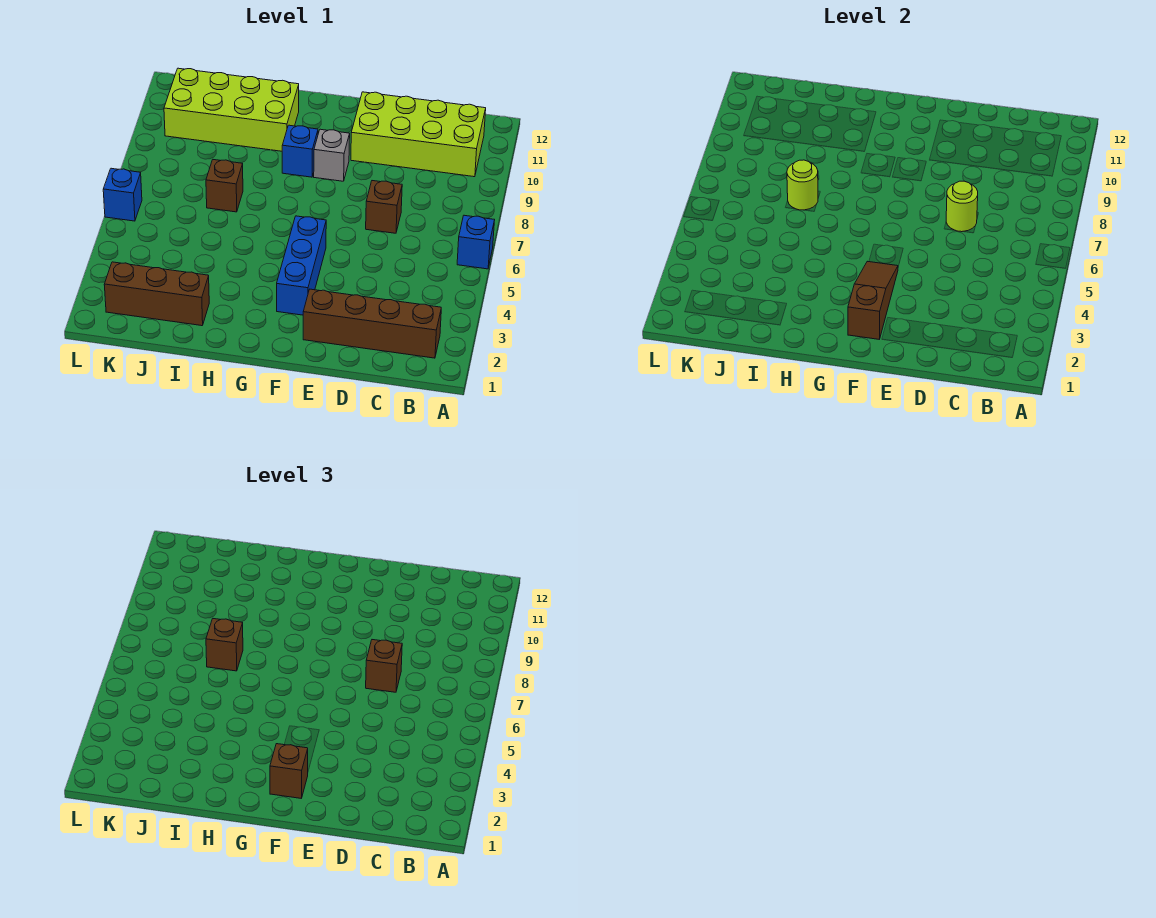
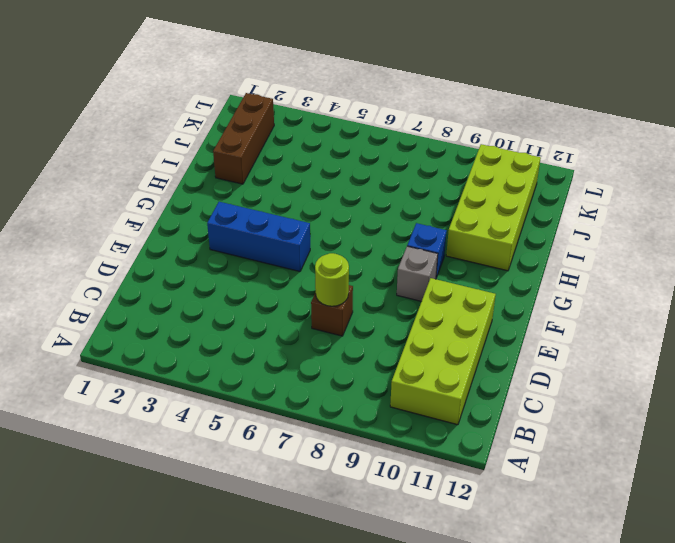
none -> blue 1x1 brick [457,215,494,269]
none -> brown 1x4 brick [303,289,441,358]
none -> brown 1x1 brick [206,160,243,212]

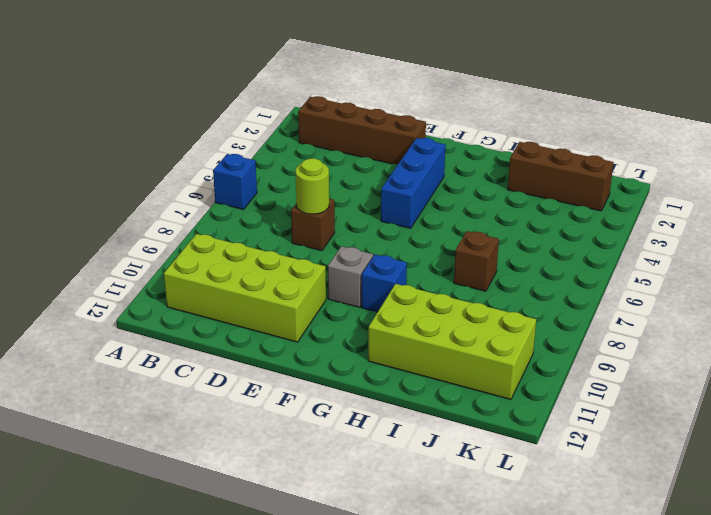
none -> blue 1x1 brick [103,168,142,221]
none -> brown 1x3 slope [848,261,898,339]
none -> lime 1x1 round brick [787,160,818,210]

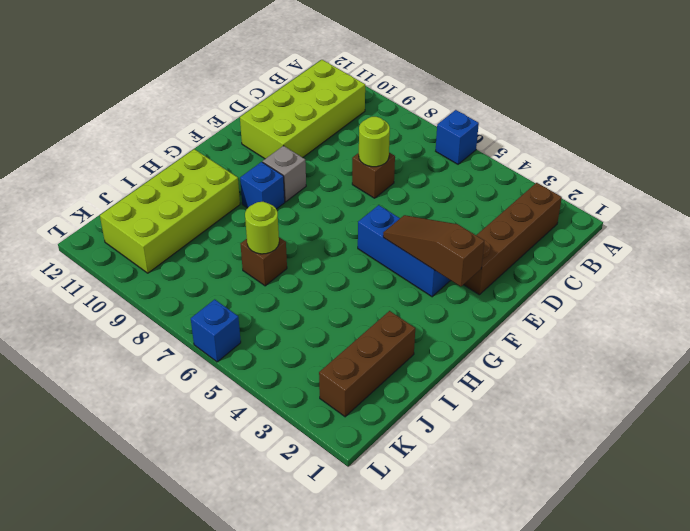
none -> brown 1x1 brick [366,640,402,692]
none -> brown 1x1 brick [270,744,308,798]
none -> brown 1x1 brick [206,619,243,671]

